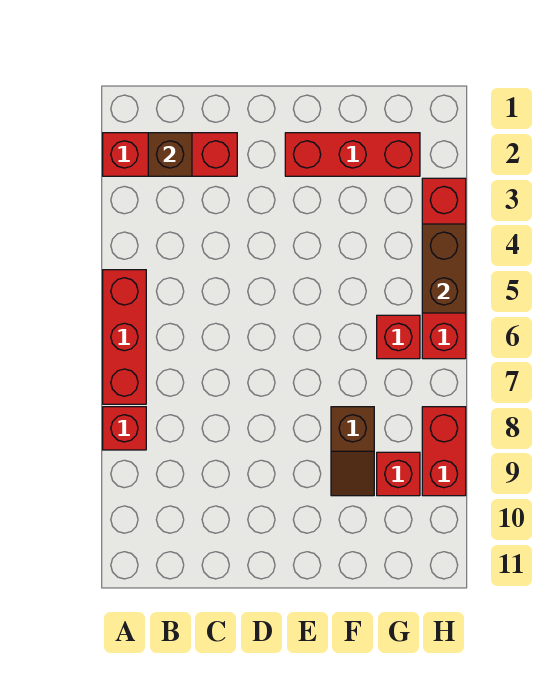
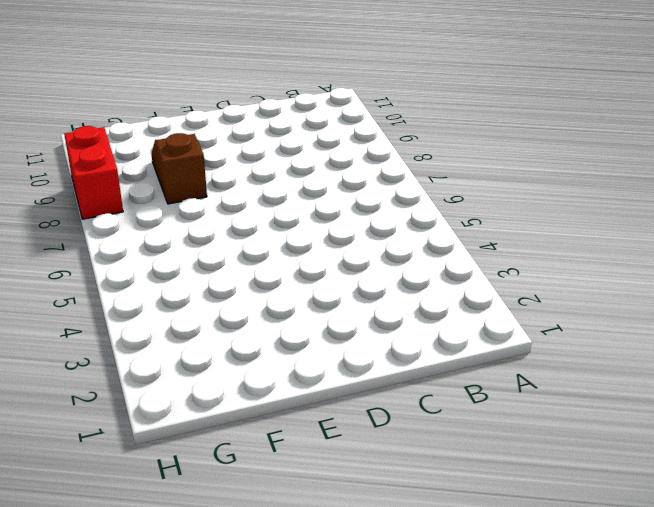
none -> red 1x3 brick [103,133,237,176]
none -> red 1x3 brick [103,270,146,404]

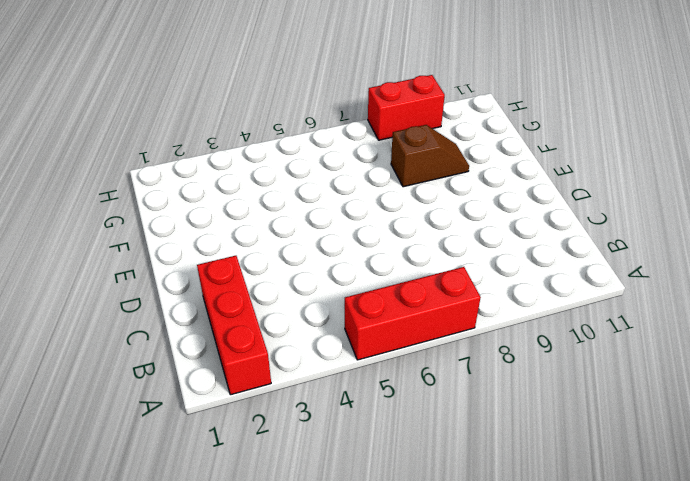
none -> red 1x1 brick [103,407,146,450]
none -> red 1x3 brick [285,133,420,176]

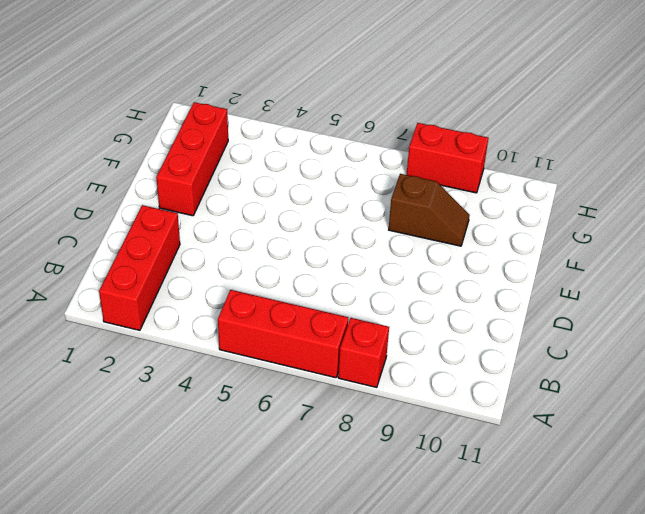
none -> red 1x1 brick [377,315,420,359]
none -> red 1x1 brick [377,452,420,496]

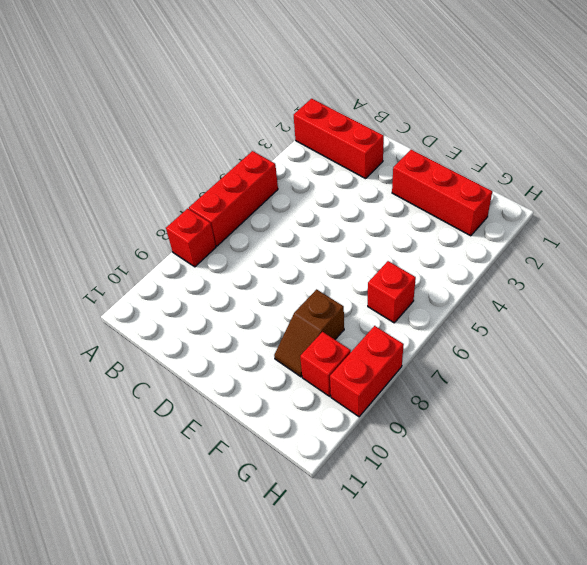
none -> red 1x4 brick [422,178,466,359]
none -> brown 1x1 brick [148,133,192,176]

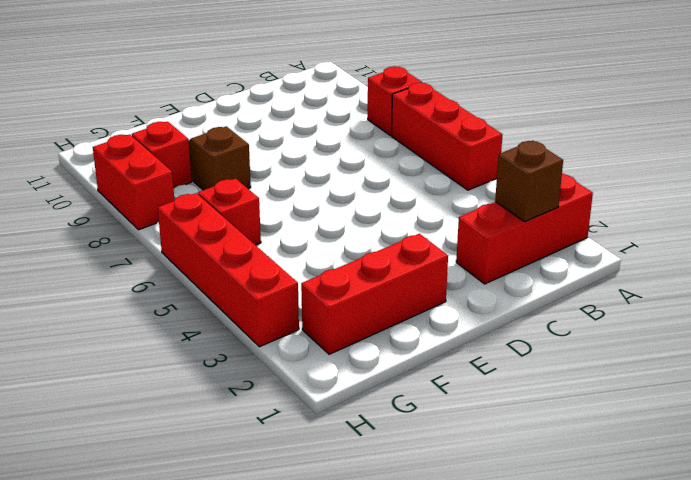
none -> brown 1x2 brick [422,224,466,313]

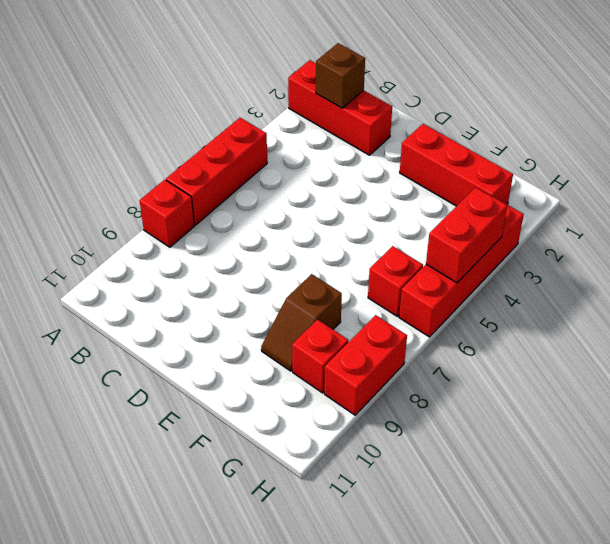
red 1x2 brick [426,187,507,283] -> brown 1x2 brick [422,224,466,313]

